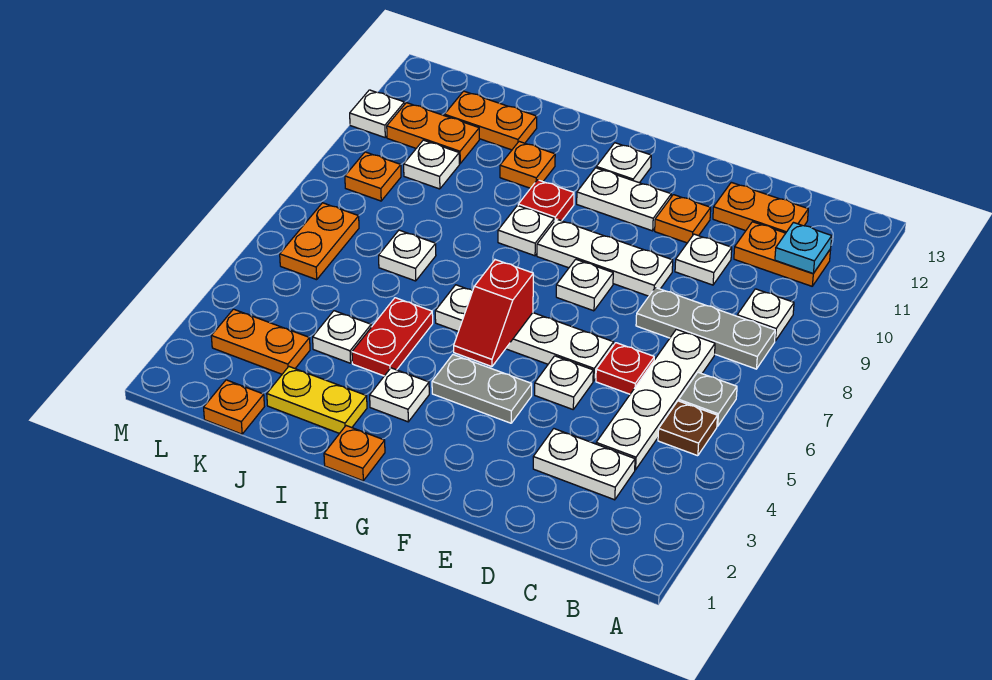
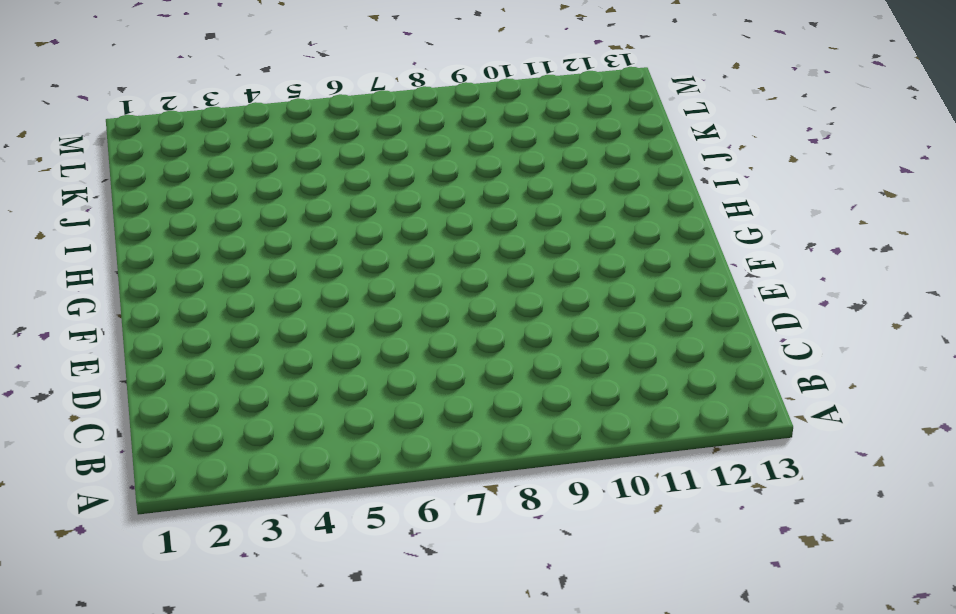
none -> brown 1x1 plate [658,401,717,456]
none -> grey 1x1 plate [679,372,737,426]
none -> grey 1x3 plate [636,288,775,369]
none -> white 1x1 plate [737,289,794,341]

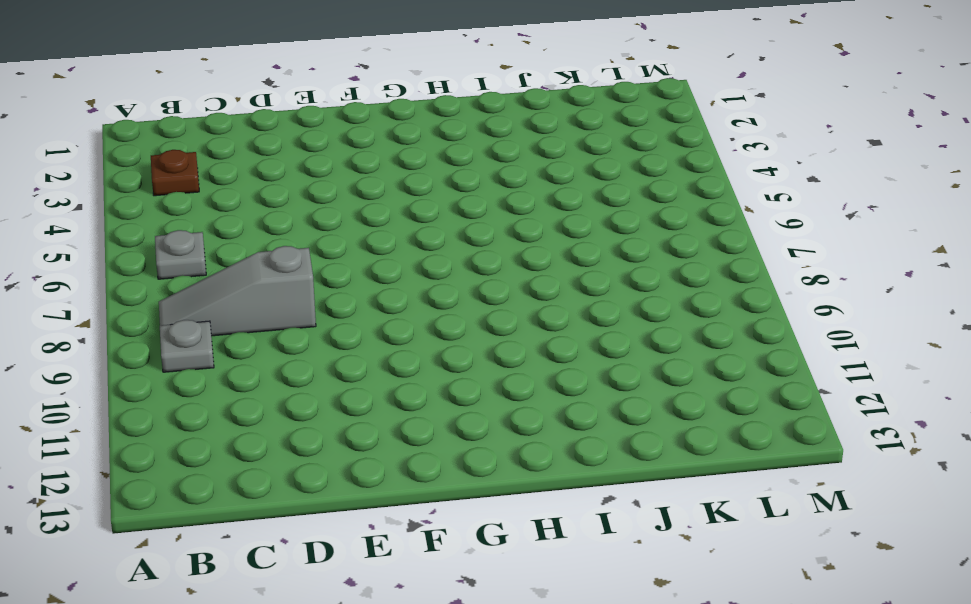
brown 1x1 plate [151,150,199,196] -> brown 1x1 plate moved to [658,401,717,456]
grey 1x3 slope [159,246,316,336] -> grey 1x3 plate [636,288,775,369]
grey 1x1 plate [160,320,214,372] -> white 1x1 plate [737,289,794,341]
none -> orange 1x2 plate [734,222,831,286]
none -> white 1x2 plate [533,429,635,500]
none -> white 1x4 plate [596,329,715,470]
none -> orange 1x2 plate [713,182,808,233]

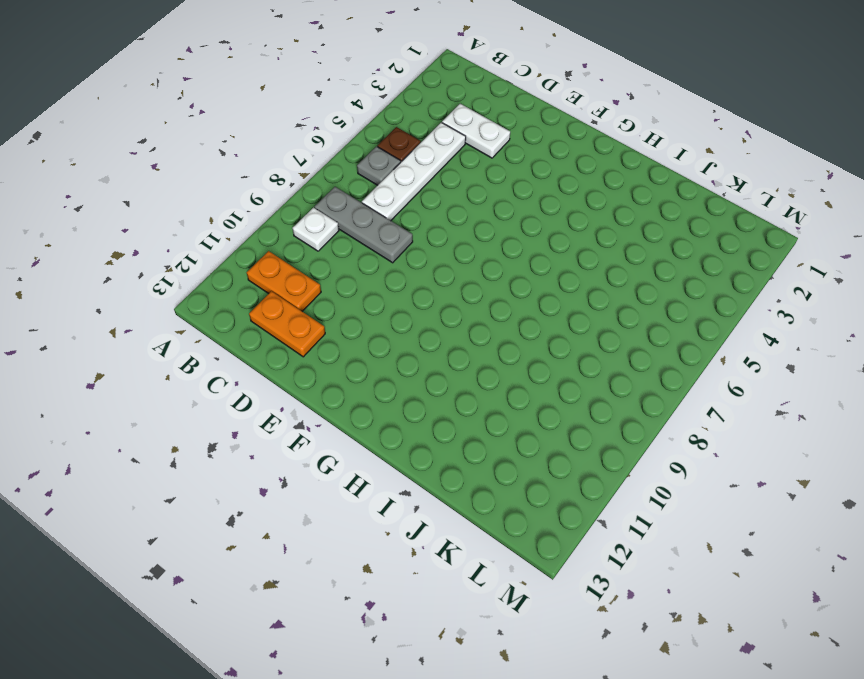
none -> red 1x1 plate [596,343,654,394]
none -> white 1x1 plate [675,234,732,285]
none -> white 1x1 plate [535,356,593,409]
none -> white 1x4 plate [435,285,614,381]

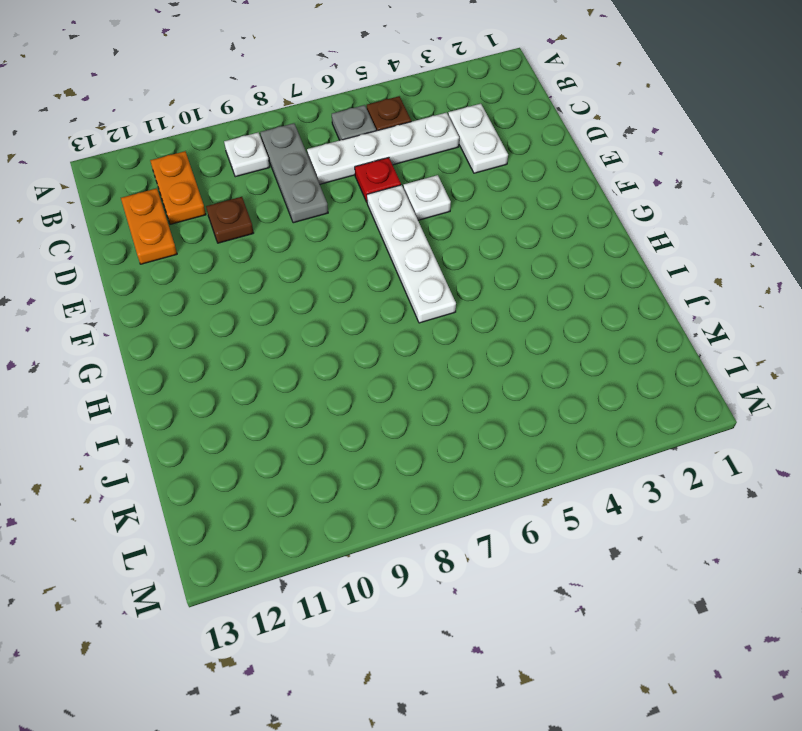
brown 1x1 plate [206,197,254,243] -> white 1x1 plate [675,234,732,285]
none -> white 1x3 plate [537,219,673,296]
none -> orange 1x1 plate [655,195,711,243]
none -> grey 1x2 plate [432,355,532,423]
none -> white 1x1 plate [556,259,613,311]

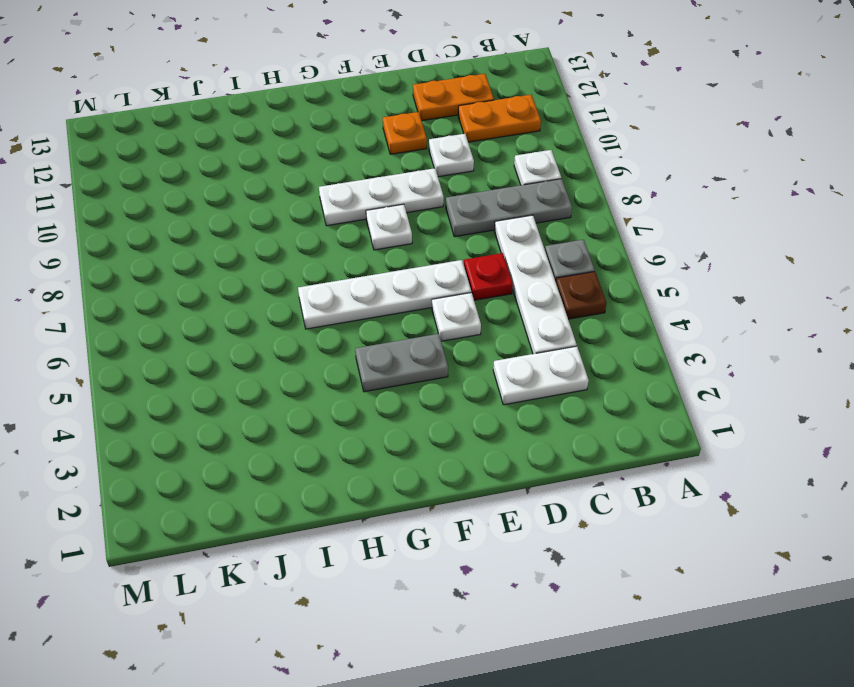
none -> white 1x2 plate [577,168,671,231]
none -> white 1x1 plate [596,143,651,183]
none -> orange 1x1 plate [324,426,385,481]
none -> white 1x1 plate [370,368,429,422]

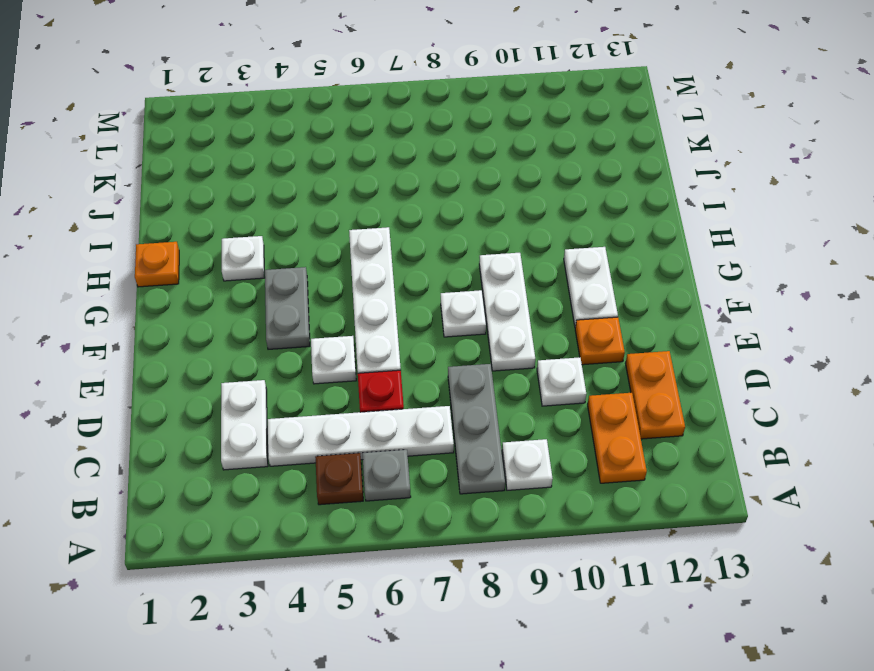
none -> white 1x1 plate [596,143,651,183]
none -> white 1x1 plate [498,206,554,256]
none -> red 1x1 plate [518,180,574,221]
none -> yellow 1x2 plate [267,367,367,434]

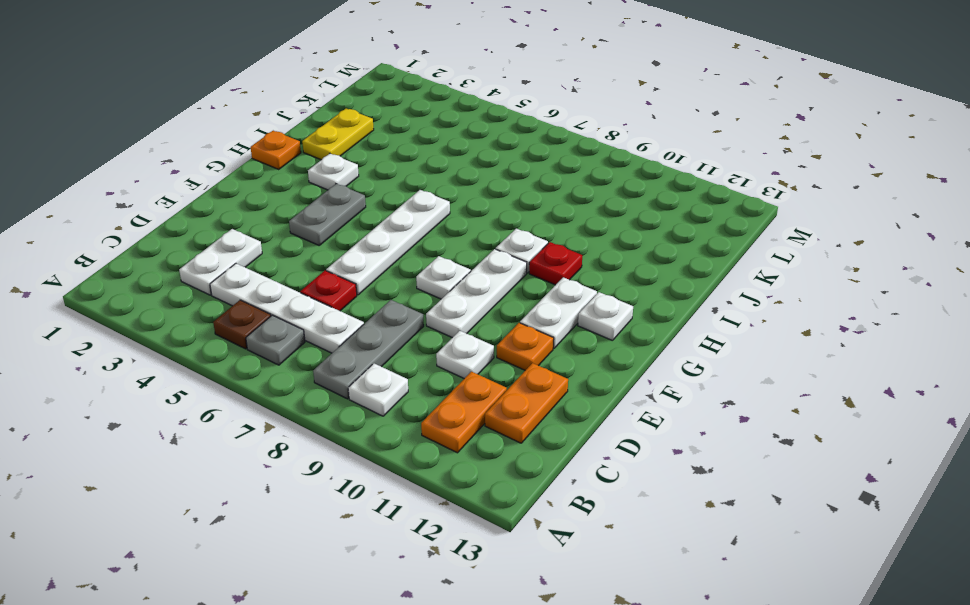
none -> white 1x1 plate [535,356,593,409]
none -> red 1x2 plate [352,298,433,376]
none -> orange 1x1 plate [500,142,555,188]
none -> white 1x1 plate [313,311,371,363]

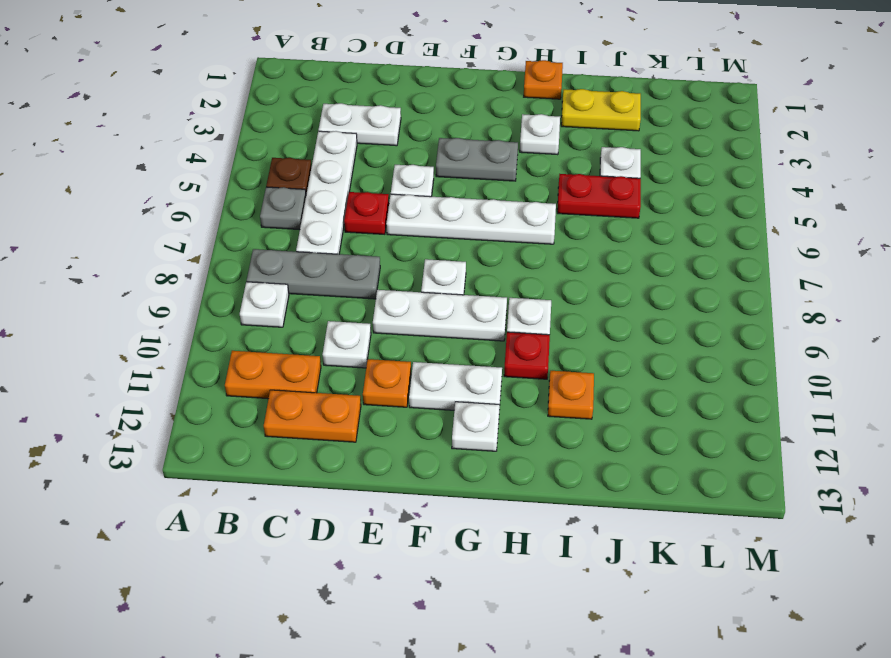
red 1x2 plate [557,174,641,218] -> red 1x2 plate turned to [352,298,433,376]
none -> white 1x1 plate [379,230,436,281]
none -> orange 1x2 plate [445,91,537,150]
none -> orange 1x1 plate [204,380,264,434]
none -> orange 1x2 plate [211,309,310,374]

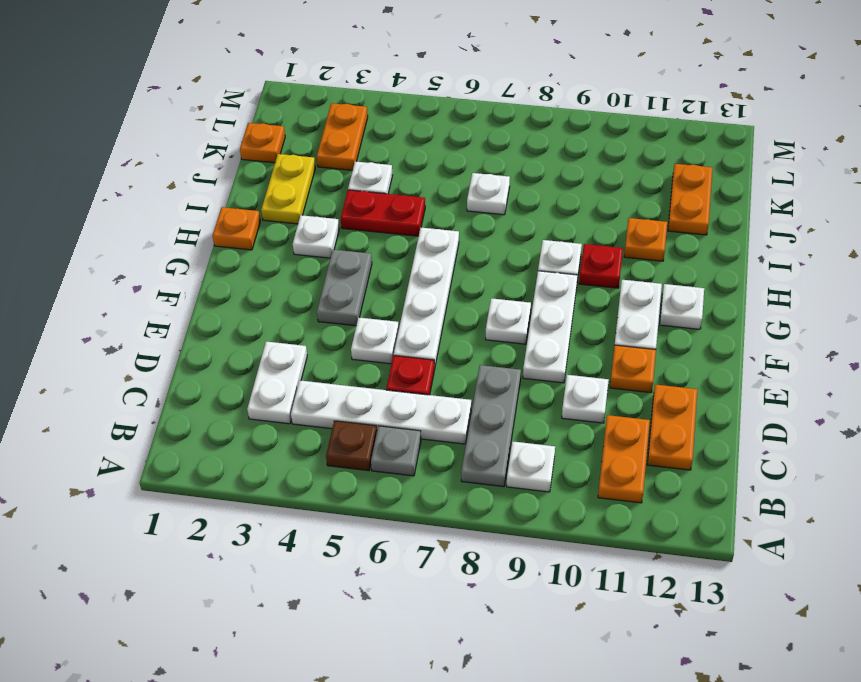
none -> white 1x1 plate [404,140,459,189]
none -> orange 1x2 plate [387,103,479,164]
none -> orange 1x2 plate [280,203,359,280]
none -> orange 1x1 plate [345,152,401,201]

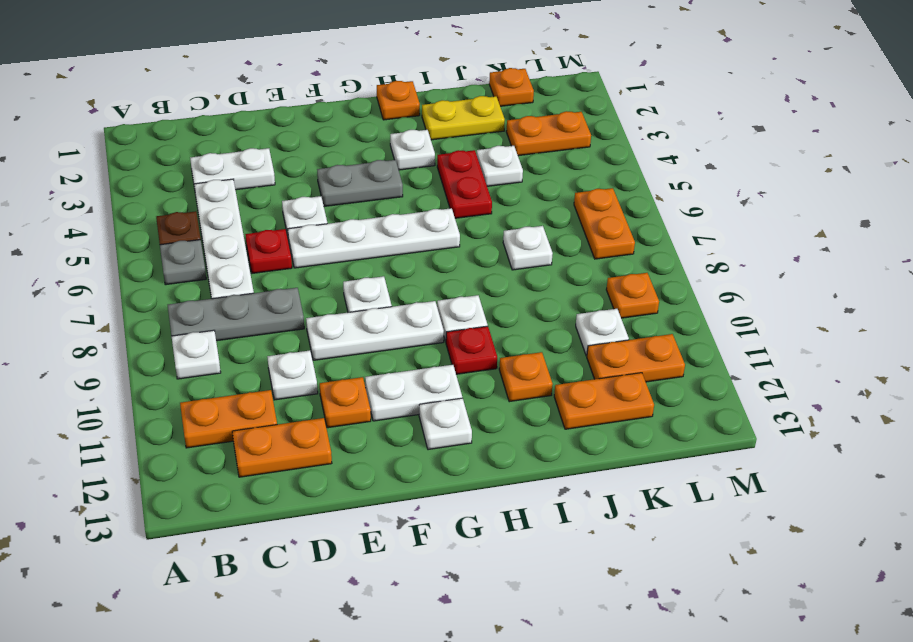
none -> white 1x1 plate [350,90,405,137]
none -> cyan 1x1 plate [775,223,832,273]
none -> red 1x2 slope [454,260,533,367]

